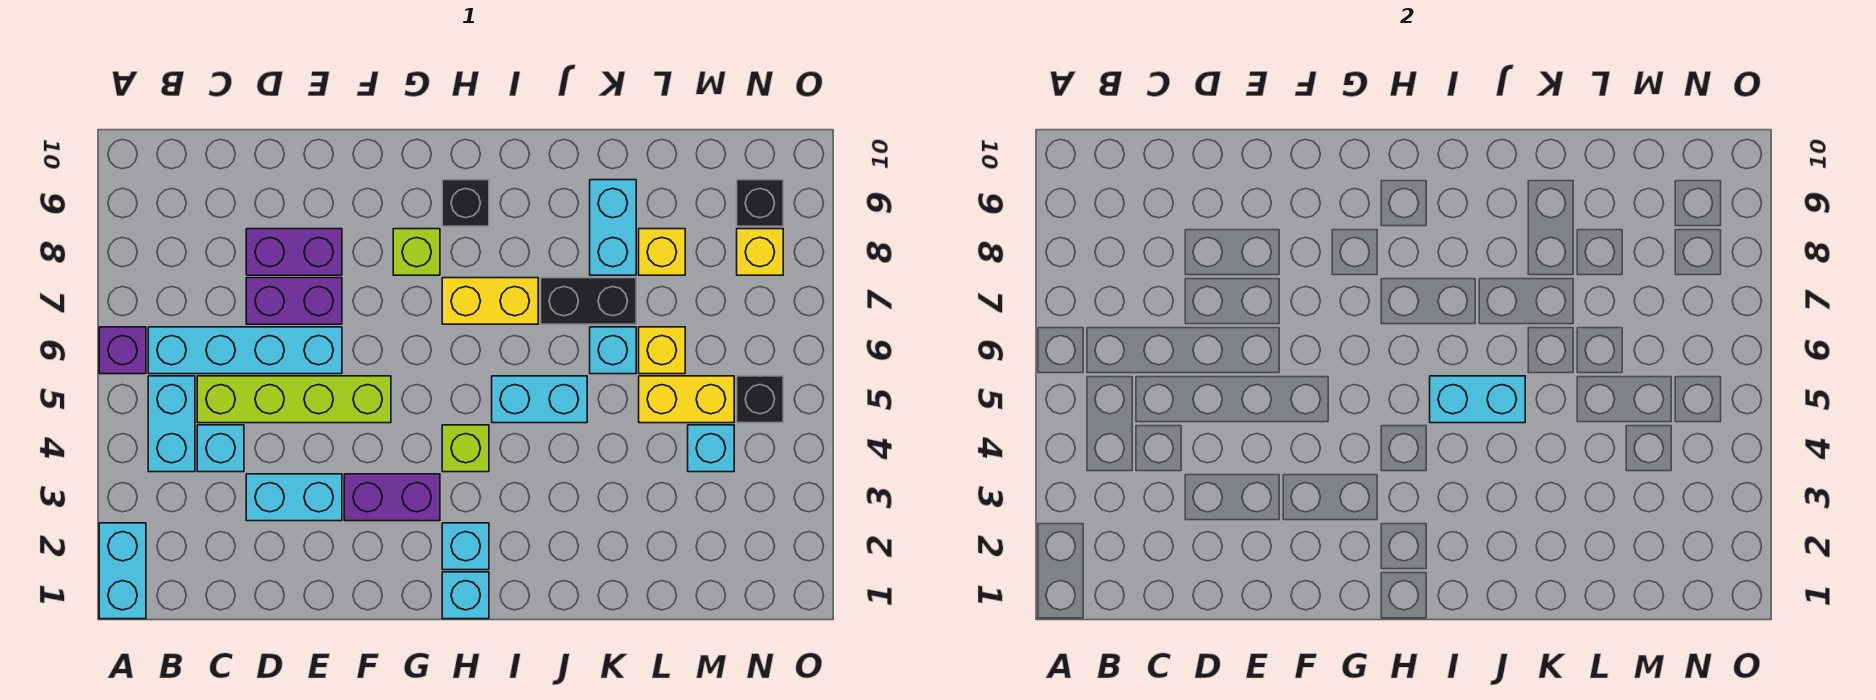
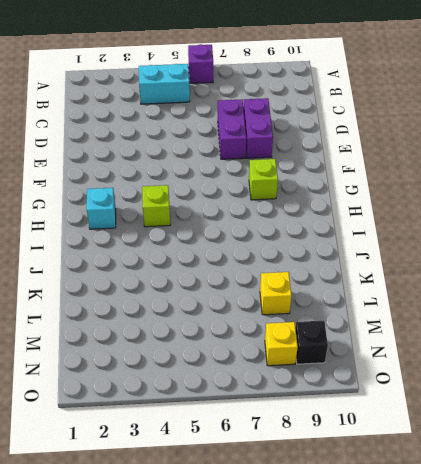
none -> cyan 1x2 brick [99,523,146,619]
none -> cyan 1x4 brick [148,327,342,374]
none -> cyan 1x1 brick [197,425,244,472]

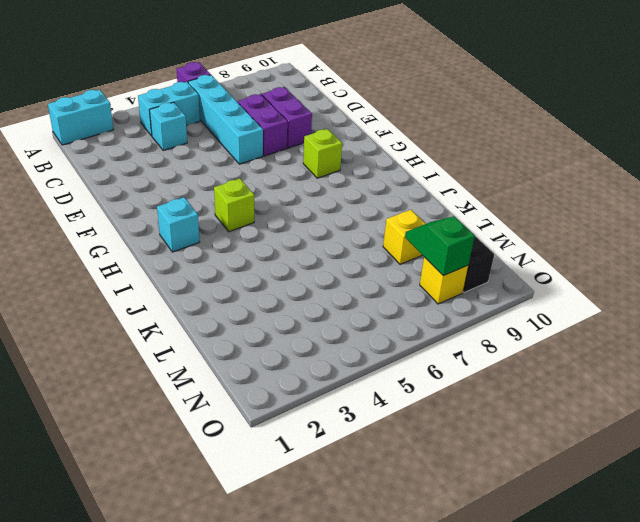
green 1x2 slope [405,216,475,276] -> none
none -> lime 1x4 brick [197,376,391,423]
none -> cyan 1x2 brick [246,474,342,521]
none -> purple 1x2 brick [344,474,440,521]

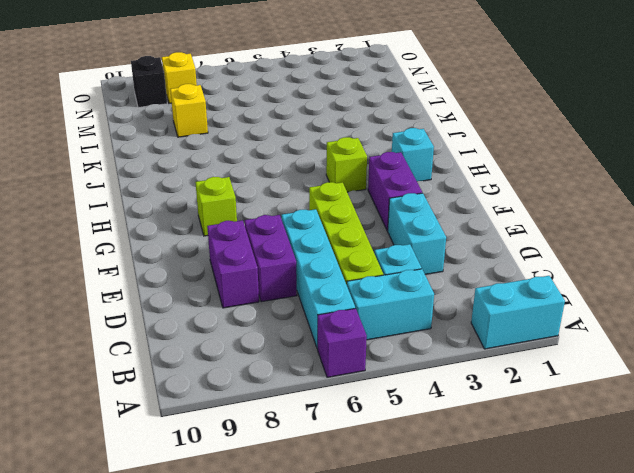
none -> cyan 1x1 brick [442,572,489,619]
none -> yellow 1x2 brick [442,278,538,324]
none -> black 1x1 brick [442,180,489,226]

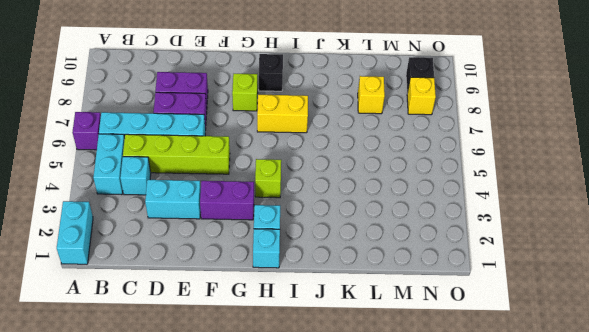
none -> cyan 1x2 brick [492,376,587,423]
none -> black 1x2 brick [541,278,636,324]
none -> cyan 1x1 brick [590,327,636,374]

